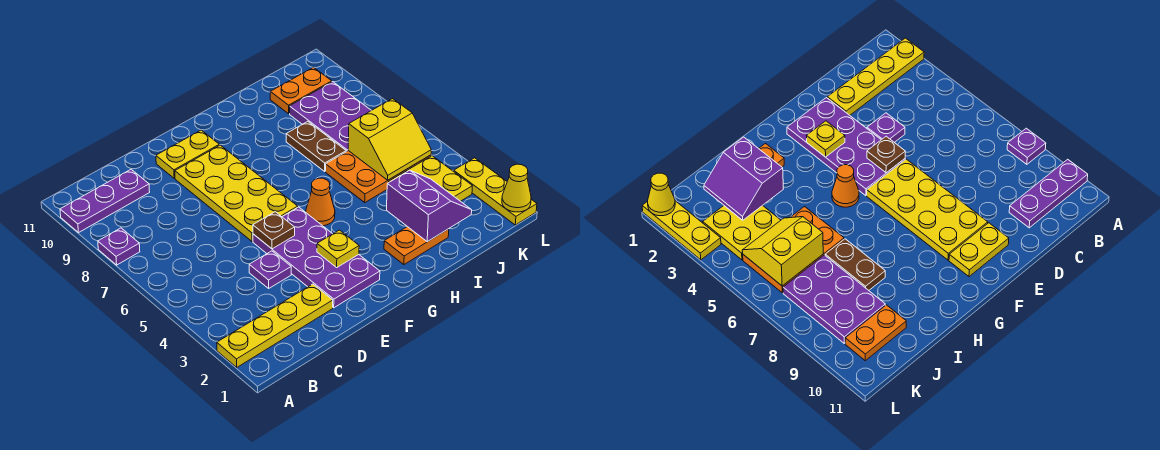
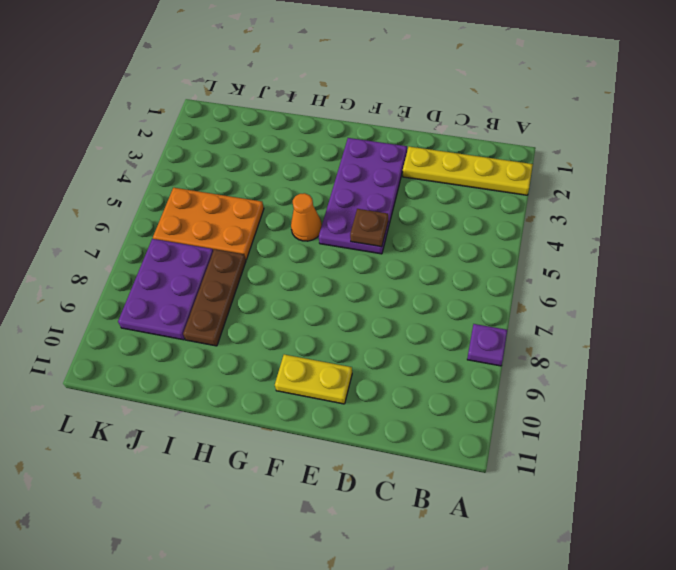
brown 1x3 plate [183,249,246,346] -> brown 1x2 plate [286,121,346,171]
none -> purple 1x3 plate [60,169,150,232]
none -> purple 1x1 plate [249,251,291,288]
none -> yellow 2x4 plate [175,145,298,242]

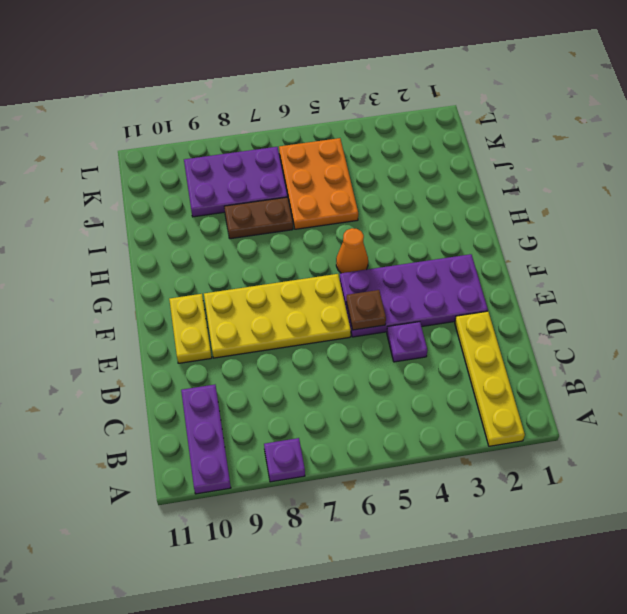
none -> orange 1x2 plate [384,227,449,265]
none -> yellow 2x2 plate [389,156,472,201]
none -> orange 1x2 plate [270,67,332,114]

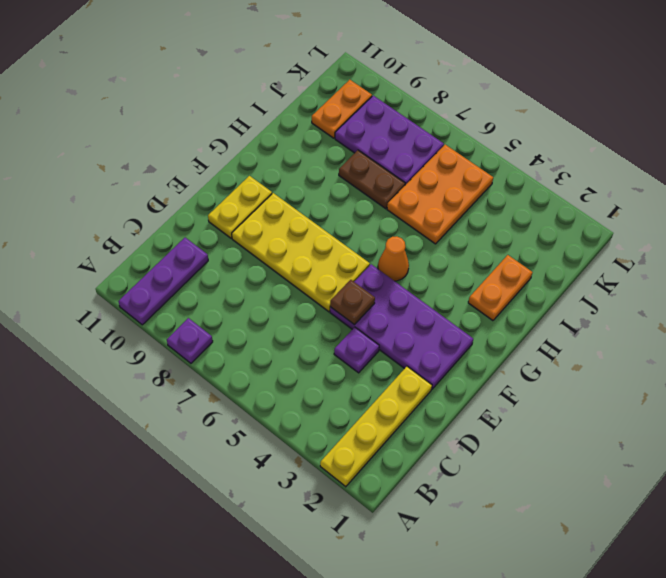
none -> yellow 2x2 plate [389,156,472,201]
none -> yellow 1x3 plate [454,158,537,225]
none -> yellow 1x1 plate [317,230,359,267]

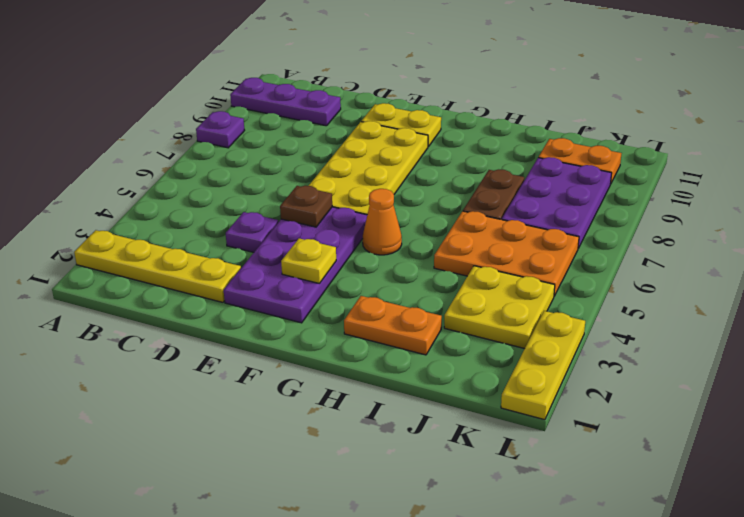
none -> purple 2x2 slope [387,170,472,242]
none -> yellow 2x2 slope [348,99,431,180]
none -> yellow 1x1 cone [502,164,531,212]

